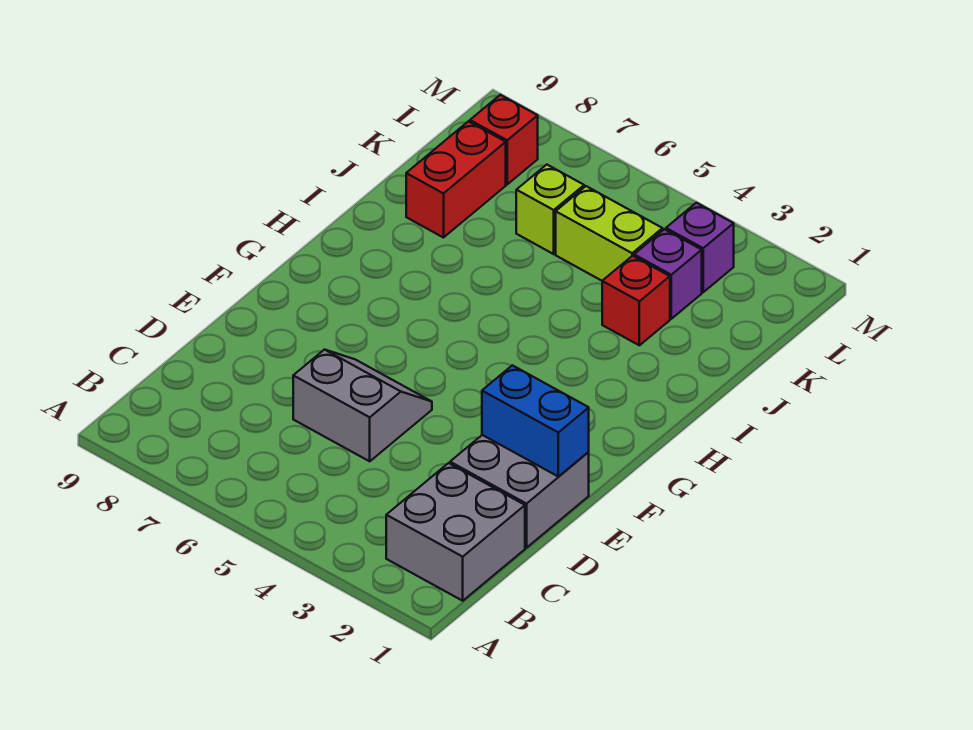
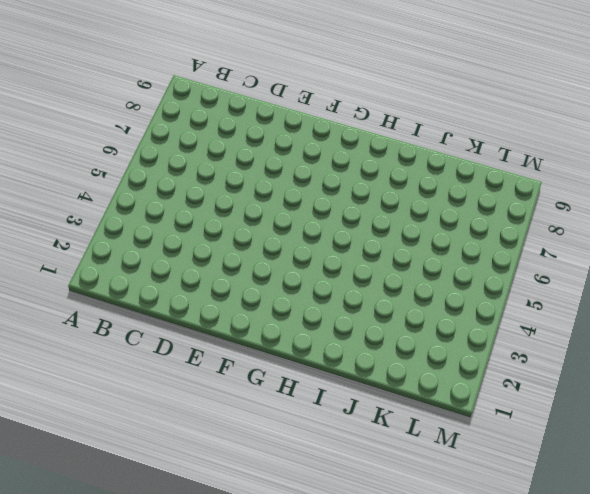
none -> grey 2x2 brick [386,463,525,601]
none -> grey 2x2 brick [450,435,589,548]

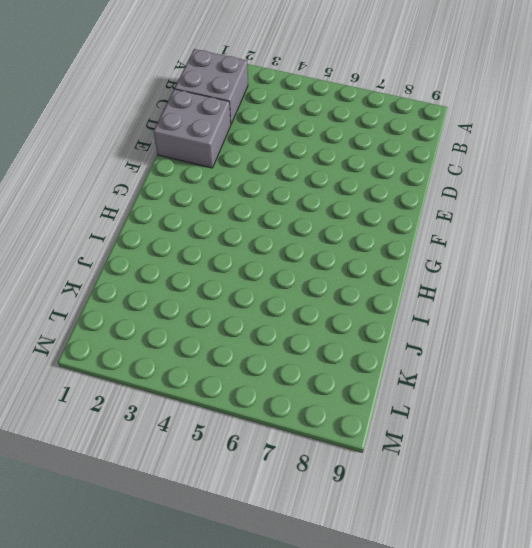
none -> grey 2x2 slope [293,350,432,461]
none -> red 1x1 brick [602,256,670,345]

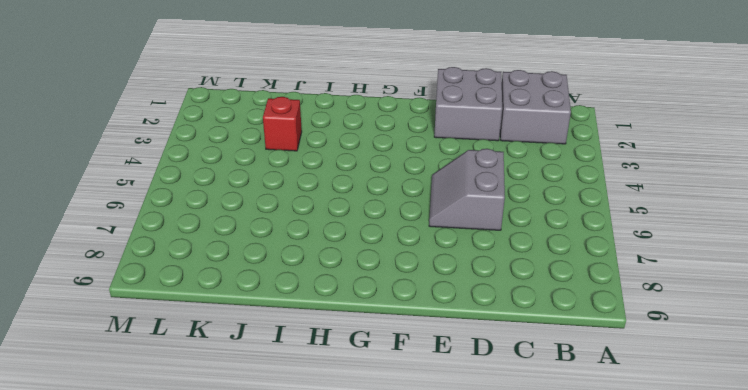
none -> red 1x2 brick [406,121,506,238]
none -> purple 1x1 brick [634,229,702,319]

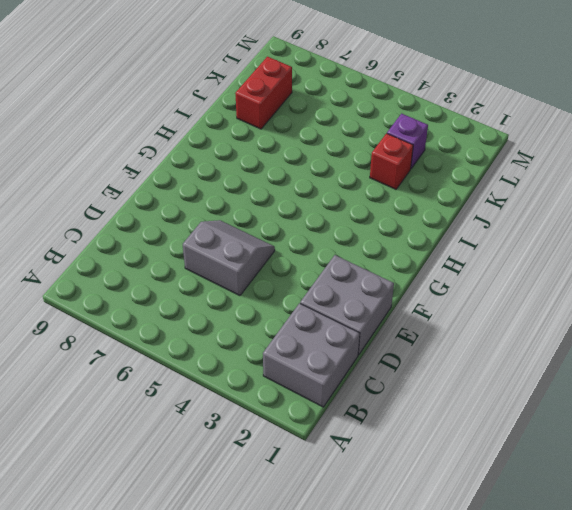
none -> lime 1x2 brick [556,186,663,281]
none -> lime 1x1 brick [516,165,584,254]

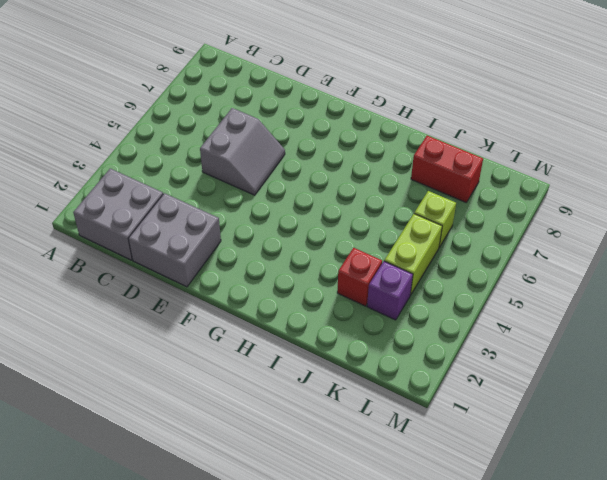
none -> purple 1x1 brick [666,203,734,292]
none -> red 1x1 brick [470,95,538,184]

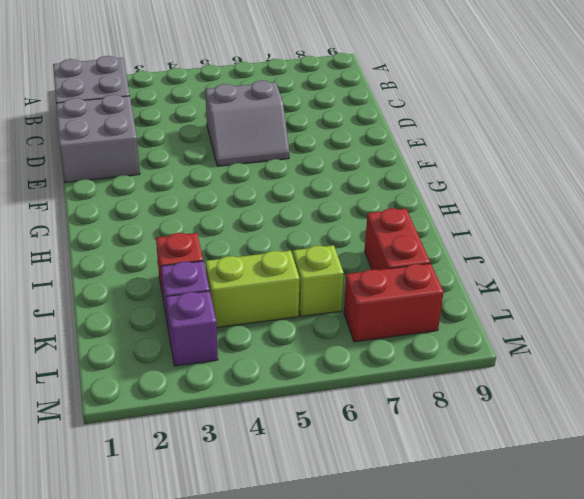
red 1x2 brick [344,263,444,342] -> red 1x1 brick [470,95,538,184]
none -> blue 1x2 brick [482,365,589,476]

